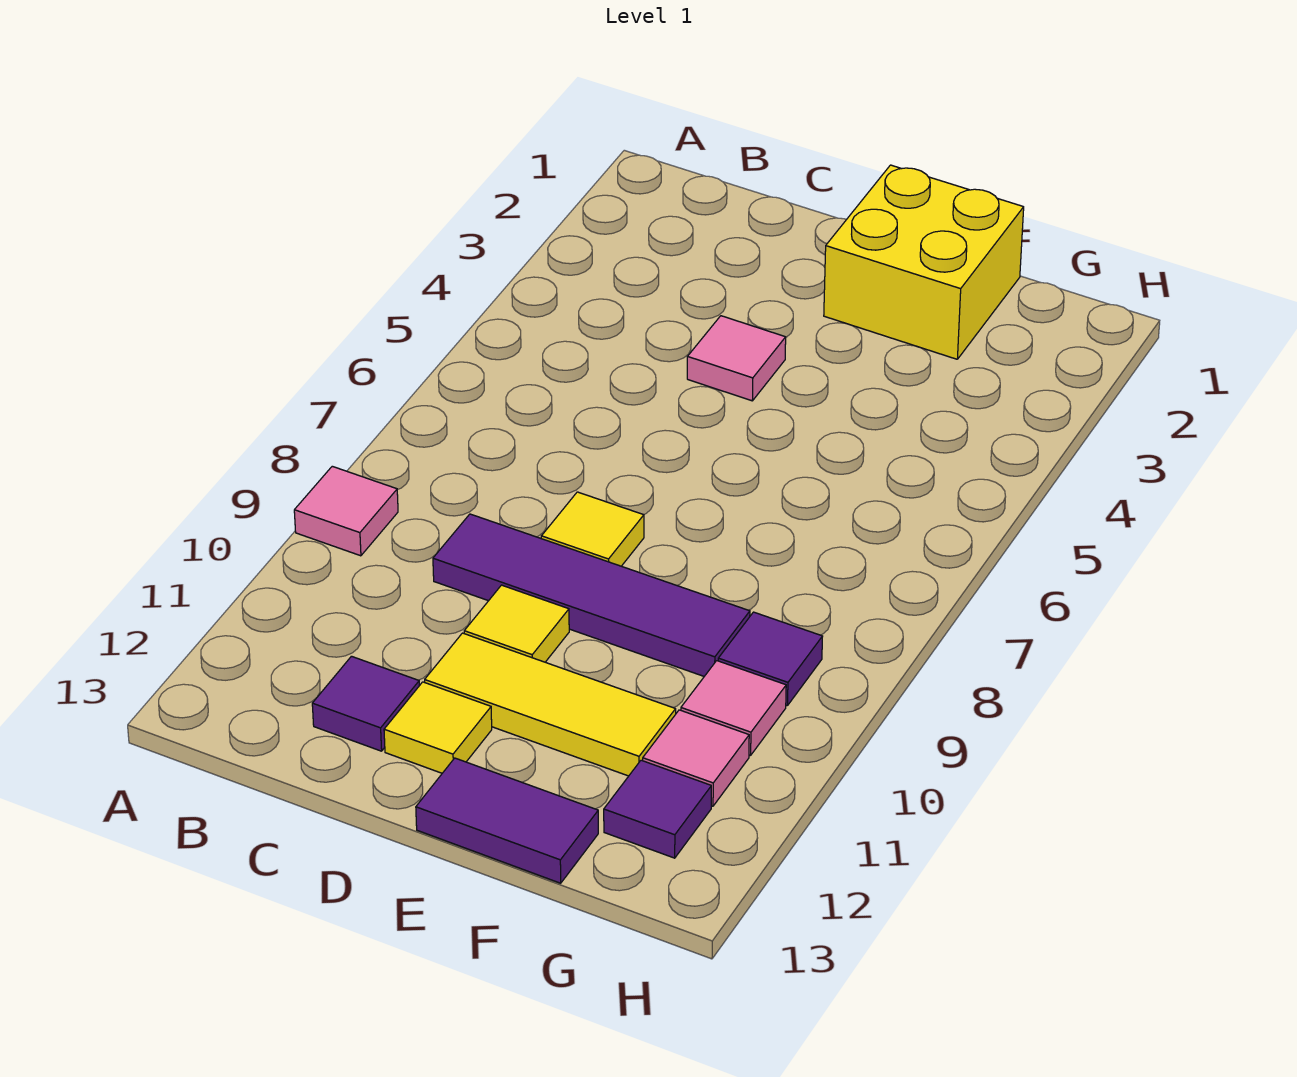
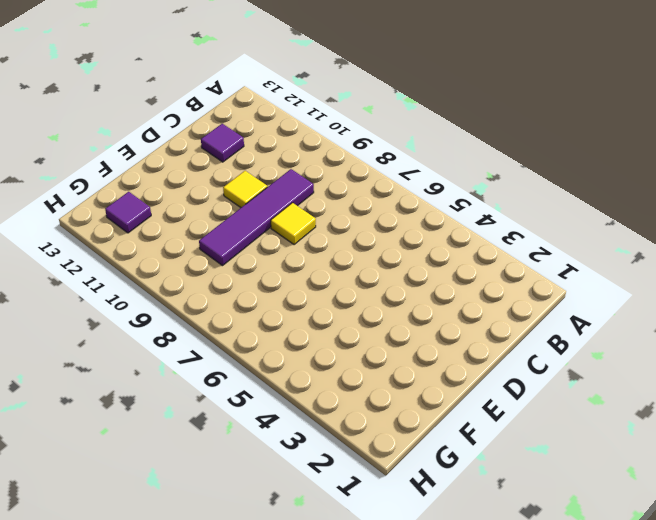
none -> pink 1x1 tile [294,466,398,556]
none -> pink 1x1 tile [687,316,786,401]
none -> yellow 1x3 tile [425,633,676,776]

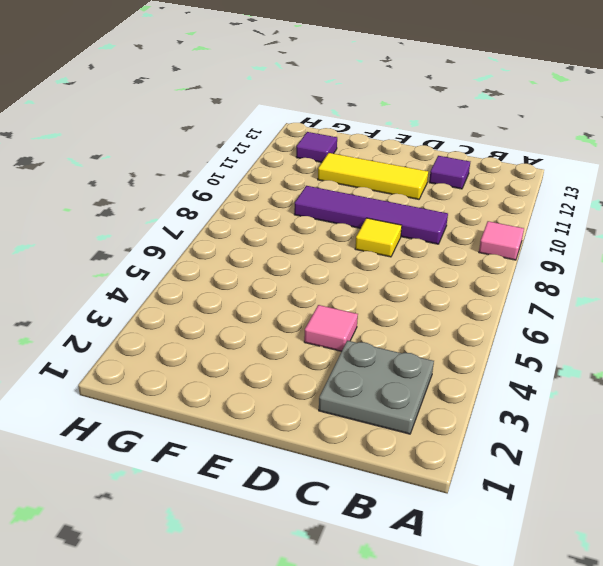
grey 2x2 plate [319,341,434,434] -> none
none -> yellow 1x1 tile [464,585,569,662]
none -> yellow 1x1 tile [384,682,492,773]
none -> yellow 2x2 brick [824,165,1024,359]

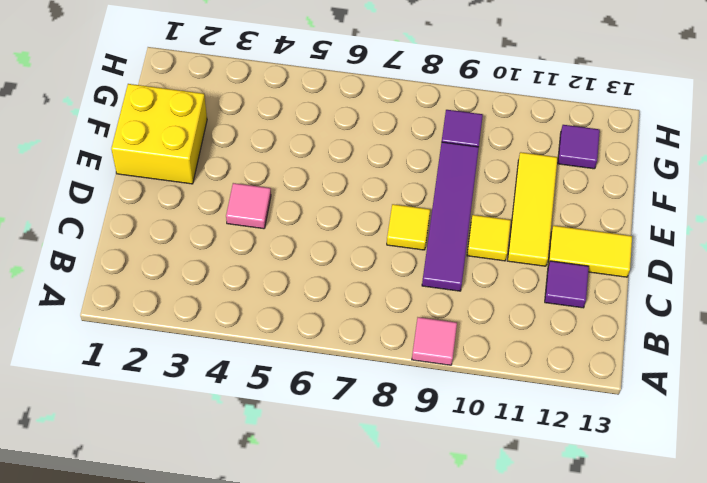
yellow 1x2 tile [548,226,632,277] -> yellow 1x1 tile [384,682,492,773]
none -> purple 1x2 tile [416,758,598,883]
none -> pink 1x1 tile [681,661,786,756]
none -> pink 1x1 tile [643,710,749,806]

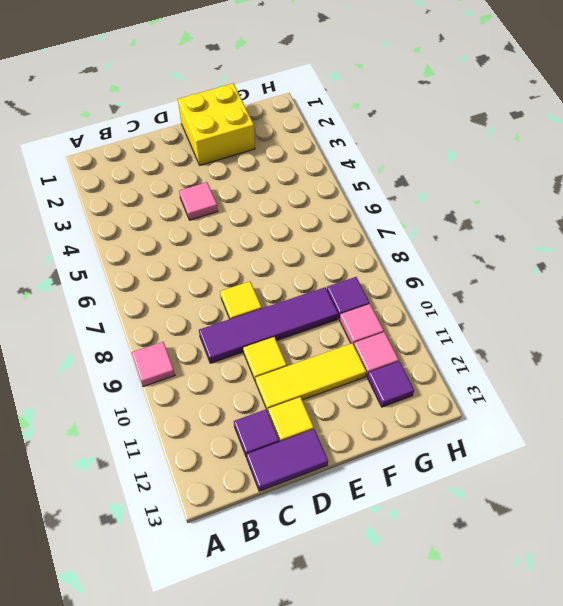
purple 1x2 tile [246,429,328,491] -> purple 1x2 tile moved to [416,758,598,883]

